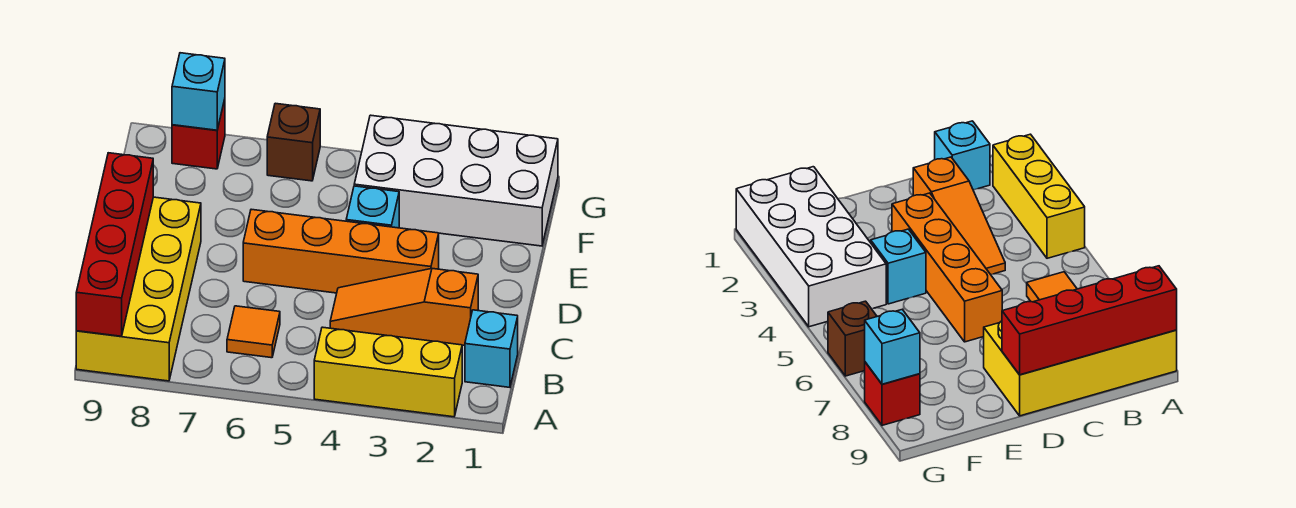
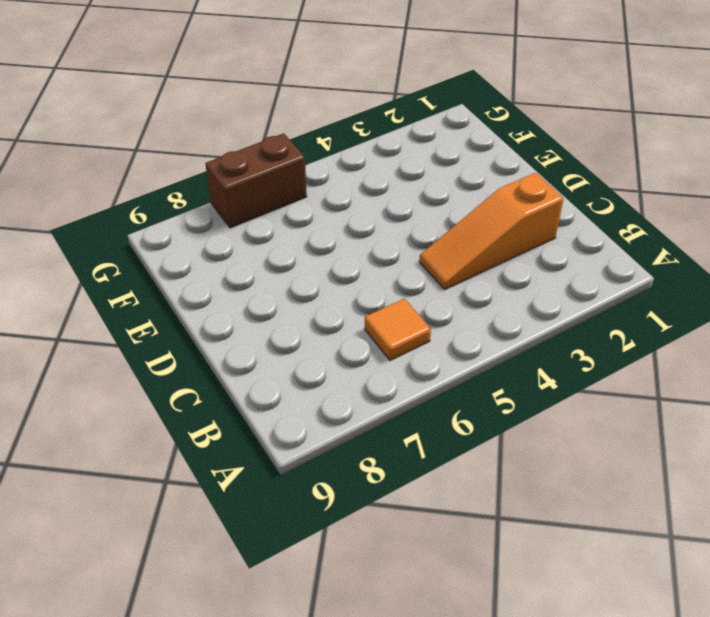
brown 1x2 brick [205,133,307,228] -> brown 1x1 brick [267,103,320,181]
none -> yellow 1x3 brick [314,327,462,417]
none -> yellow 2x4 brick [76,197,201,381]
none -> cyan 1x1 brick [465,310,518,387]

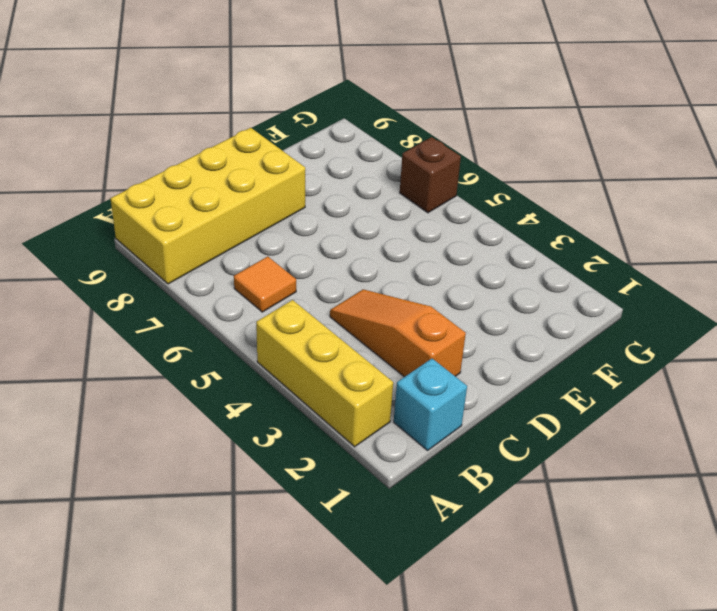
none -> orange 1x4 brick [243,209,439,293]
none -> cyan 1x1 brick [346,186,399,228]
none -> white 2x4 brick [354,115,558,246]

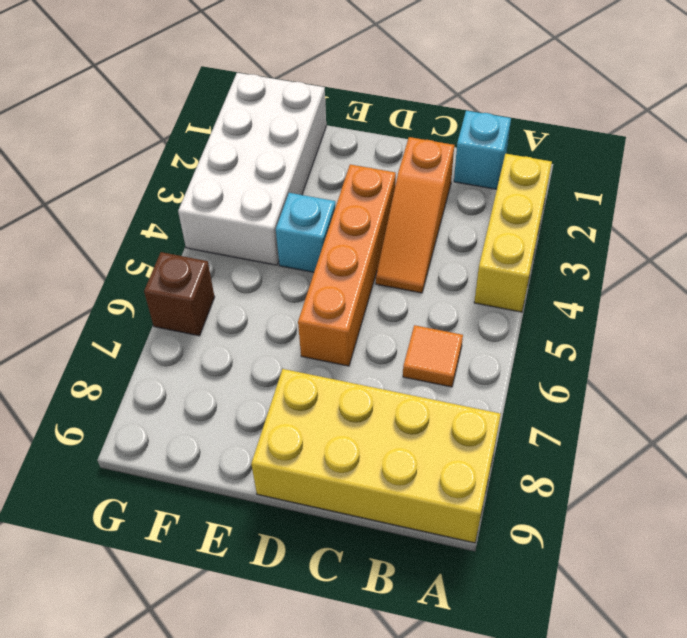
none -> red 1x1 brick [172,99,225,169]
none -> red 1x4 brick [76,153,153,336]
none -> cyan 1x1 brick [172,53,225,130]

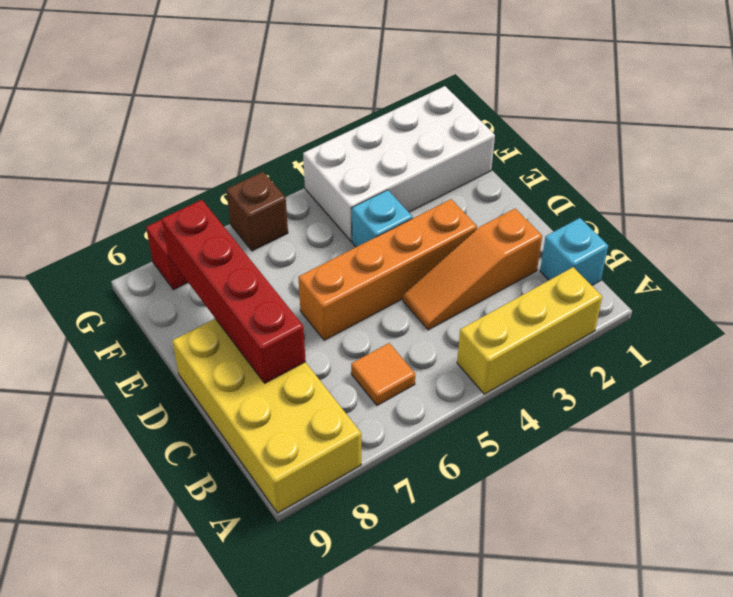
red 1x4 brick [162,200,306,383] -> red 1x4 brick moved to [76,153,153,336]
none -> cyan 1x1 brick [172,53,225,130]

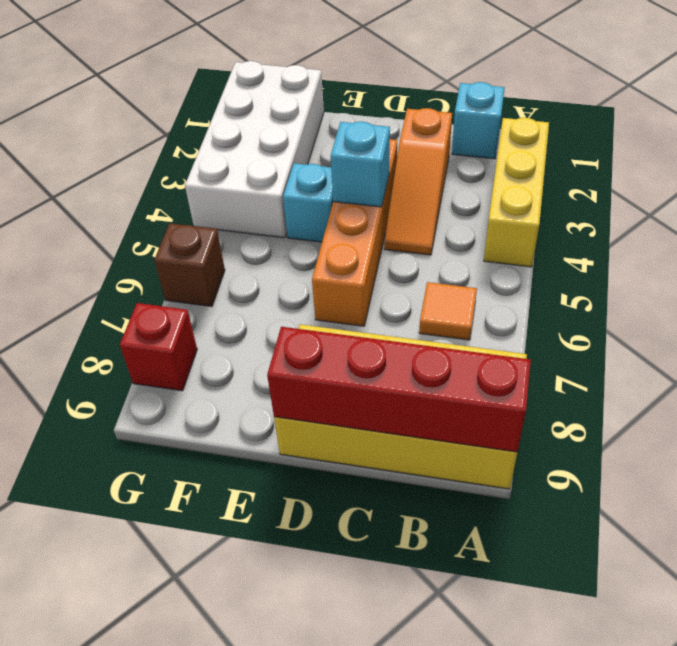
cyan 1x1 brick [331,122,390,207] -> cyan 1x1 brick moved to [172,53,225,130]

